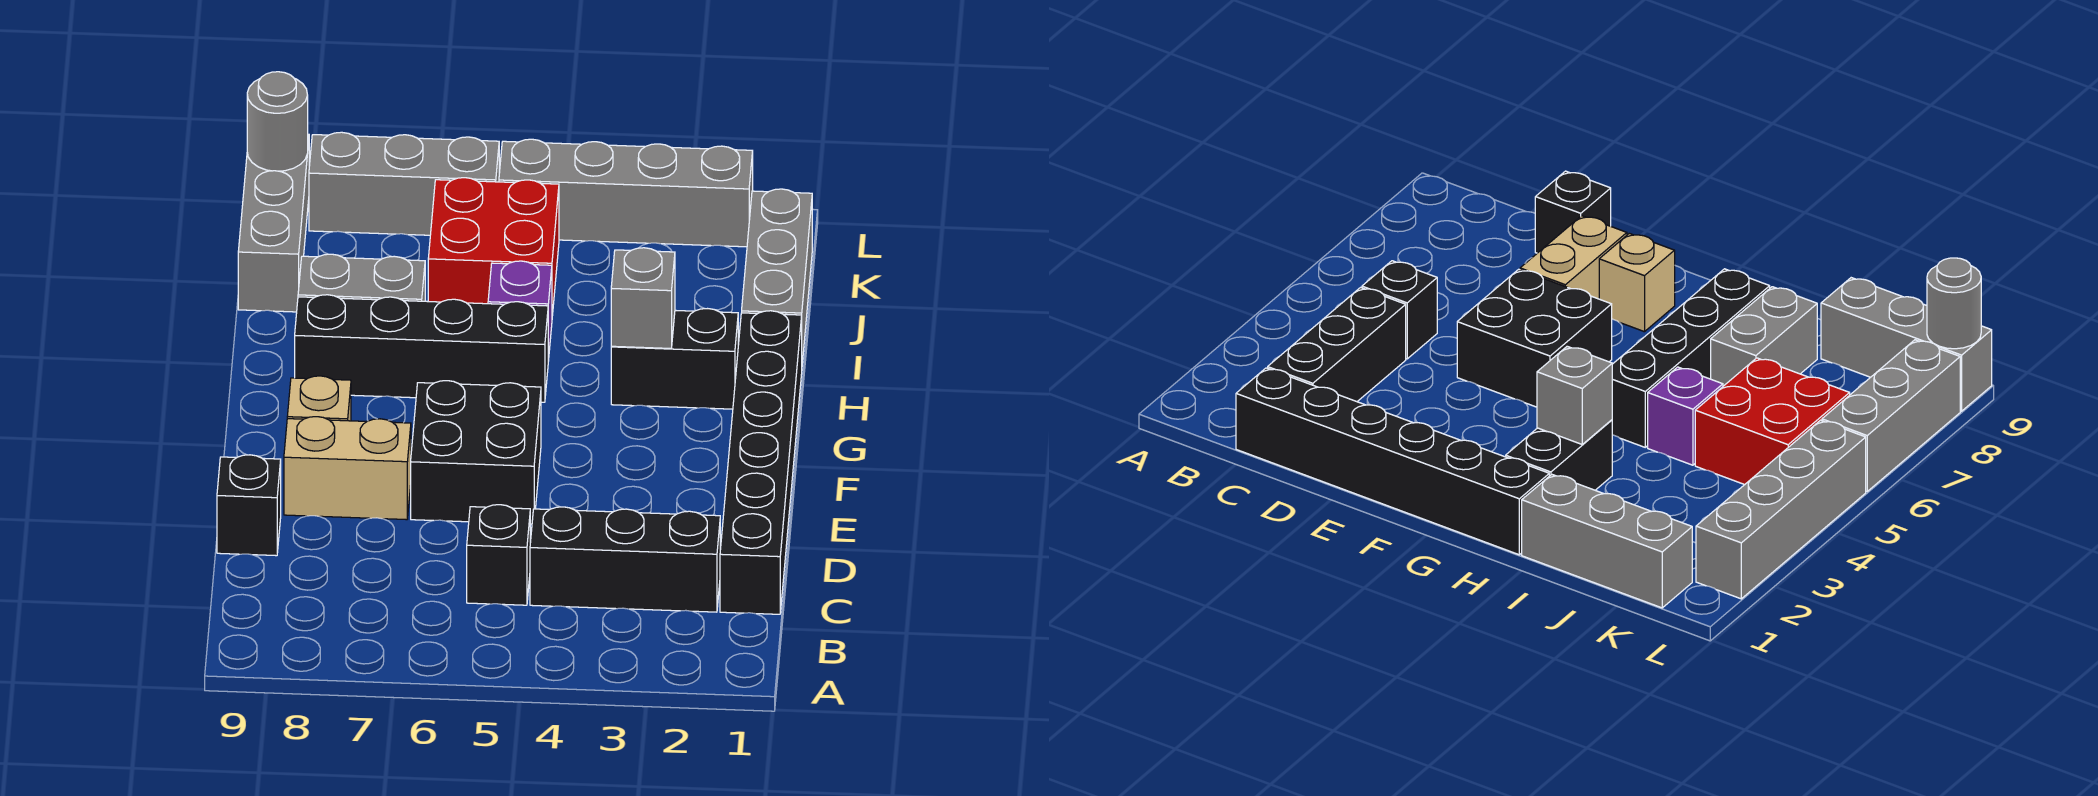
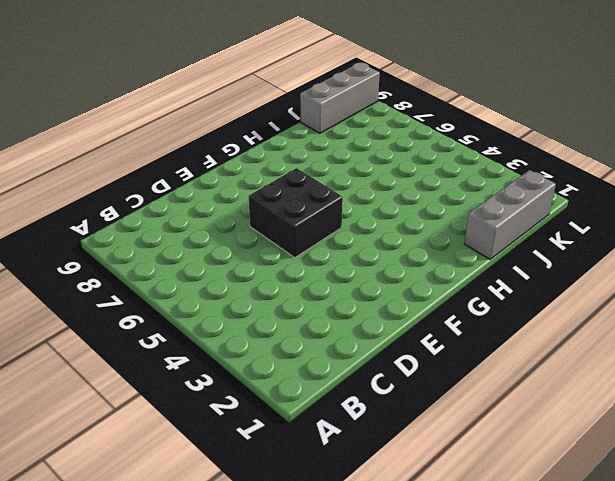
none -> black 1x6 brick [720,311,802,614]
none -> black 1x3 brick [530,507,720,612]
none -> black 1x1 brick [467,505,530,605]

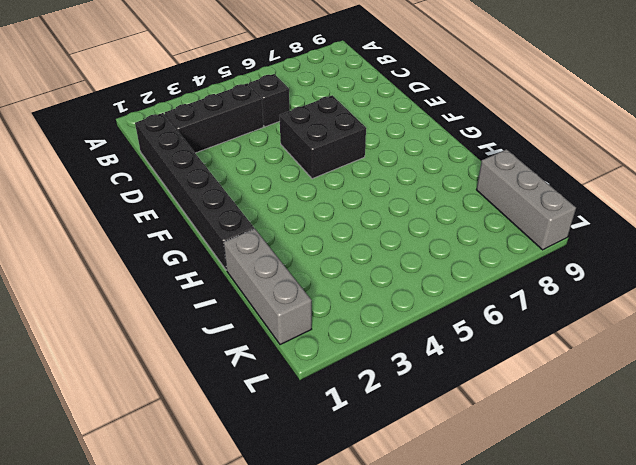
none -> black 1x1 brick [217,455,281,556]
none -> tan 1x2 brick [284,417,411,520]
none -> tan 1x1 brick [287,376,351,421]

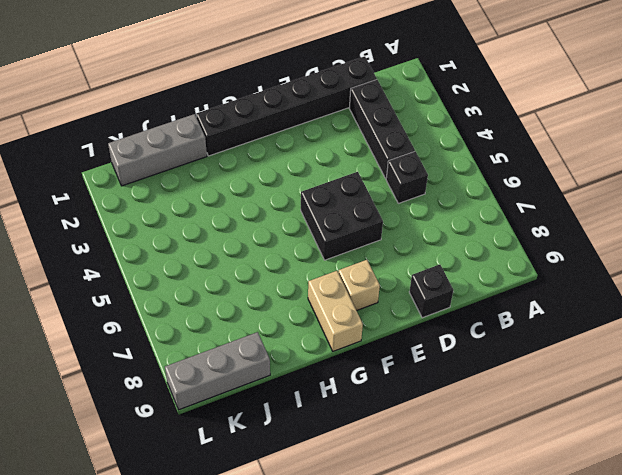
tan 1x2 brick [308,271,363,351] -> tan 1x2 brick moved to [284,417,411,520]
none -> black 1x2 brick [611,309,738,409]
none -> black 1x4 brick [295,295,548,402]
none -> purple 1x1 brick [488,261,552,361]

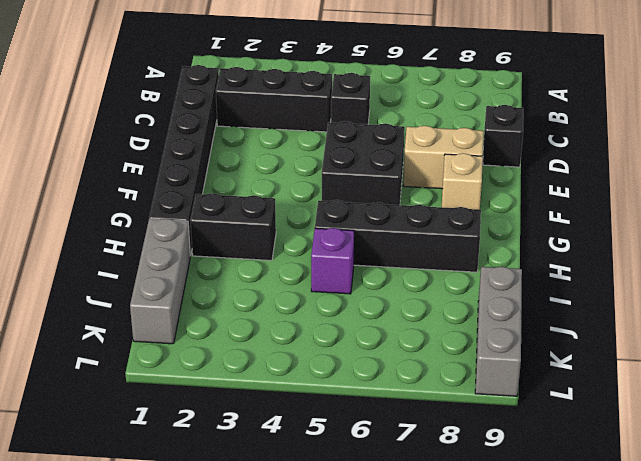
none -> grey 1x2 brick [298,254,425,301]
none -> red 2x2 brick [428,178,559,316]
none -> grey 1x4 brick [499,139,753,247]

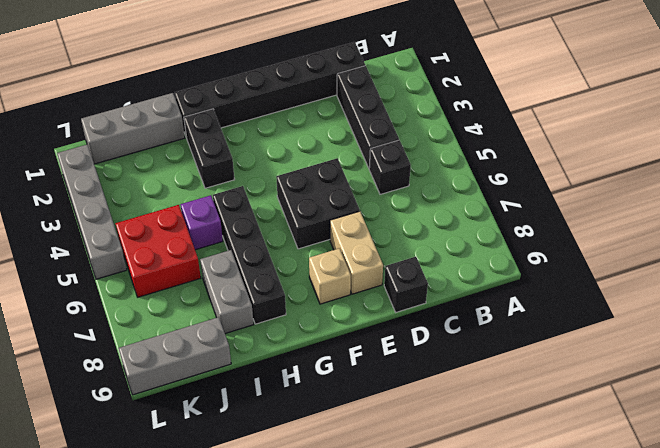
none -> grey 1x3 brick [309,132,499,235]
none -> grey 1x1 brick [611,248,675,348]
none -> grey 1x1 round brick [247,72,308,171]

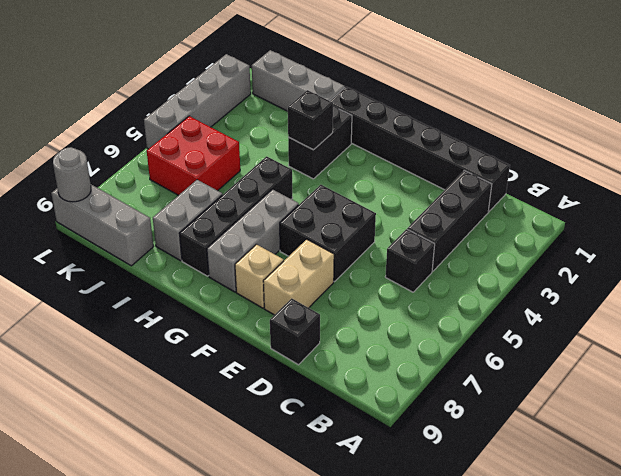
grey 1x3 brick [207,189,299,292] -> grey 1x3 brick moved to [309,132,499,235]
black 1x1 brick [288,90,333,150] -> grey 1x1 brick [611,248,675,348]
none -> purple 1x1 brick [488,261,552,361]

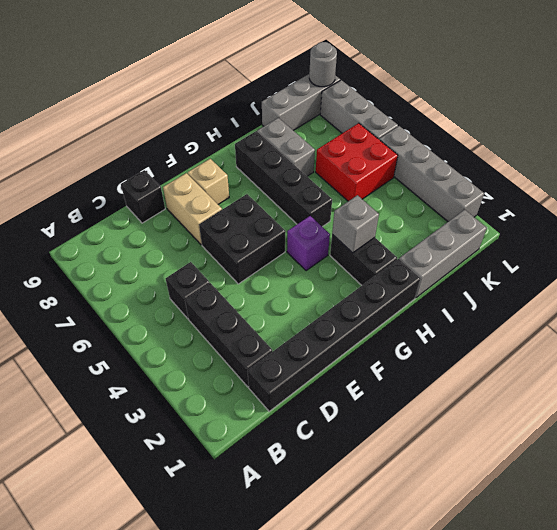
purple 1x1 brick [287,216,330,271] -> purple 1x1 brick moved to [488,261,552,361]

